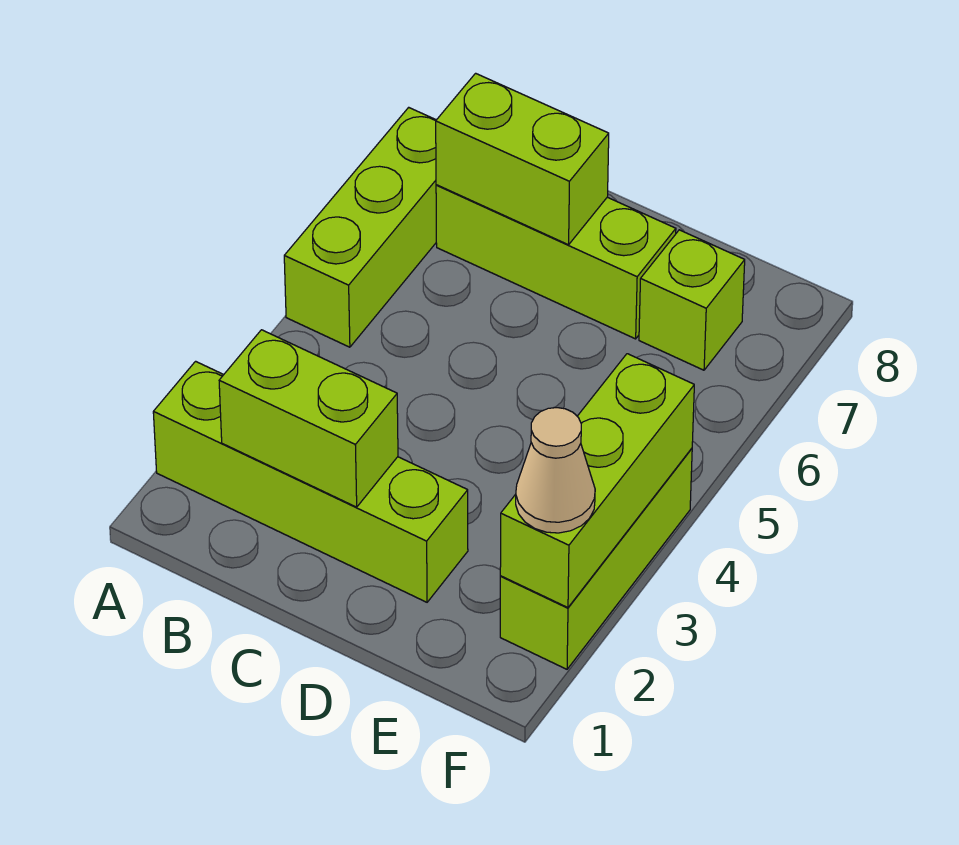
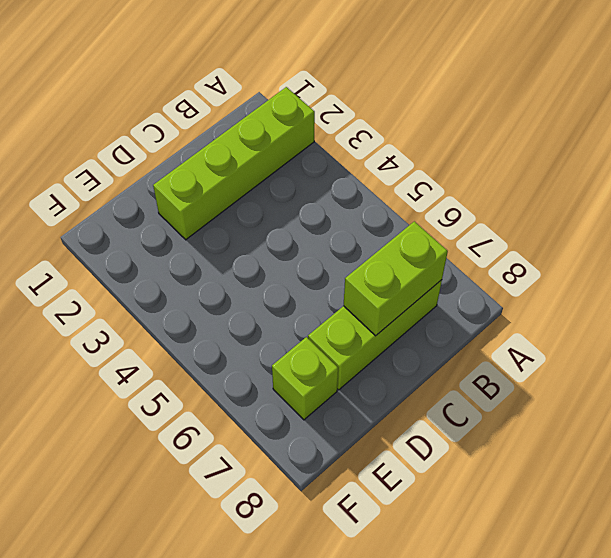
none -> lime 1x3 brick [284,107,436,347]
none -> lime 1x3 brick [500,448,692,669]

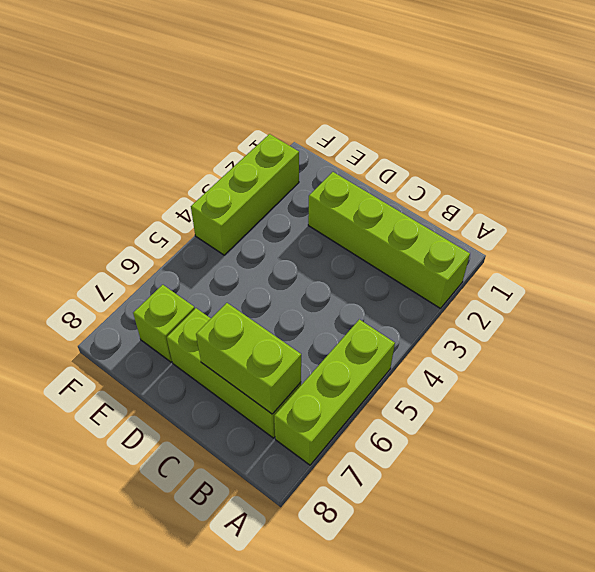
none -> lime 1x2 brick [219,330,398,507]
none -> lime 1x3 brick [500,354,694,608]

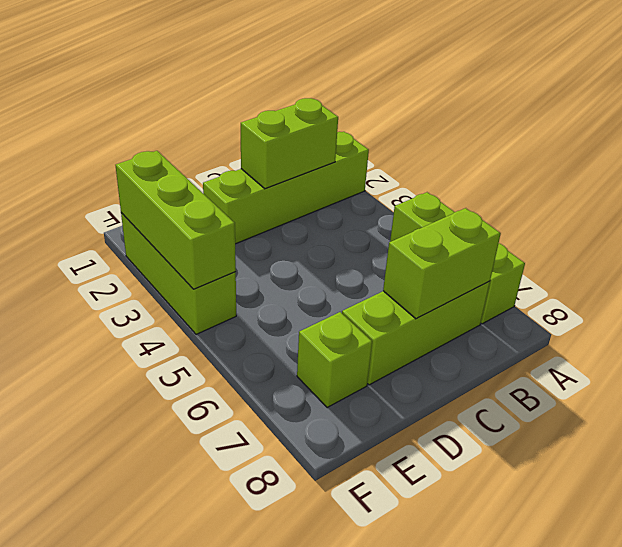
none -> tan 1x1 cone [516,408,595,533]

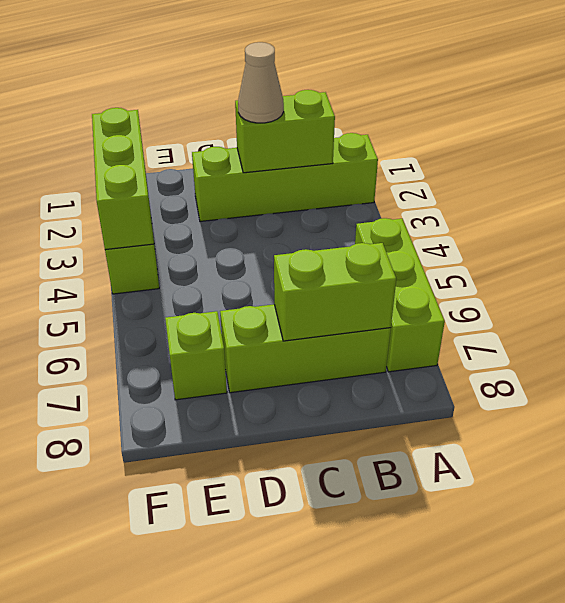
tan 1x1 cone [238,42,284,123] -> tan 1x1 cone moved to [516,408,595,533]

